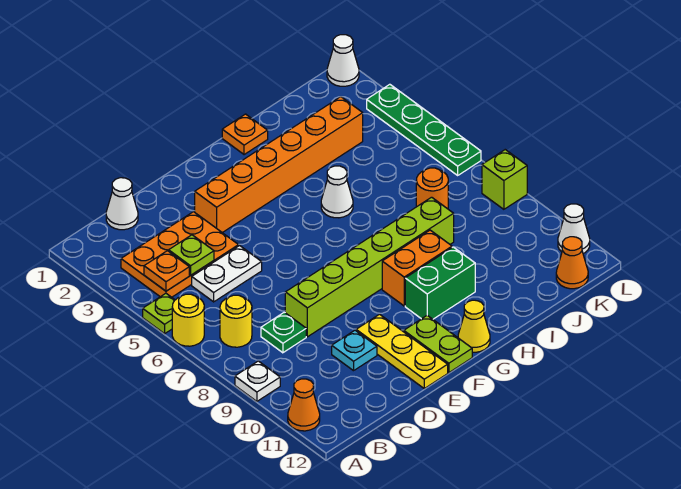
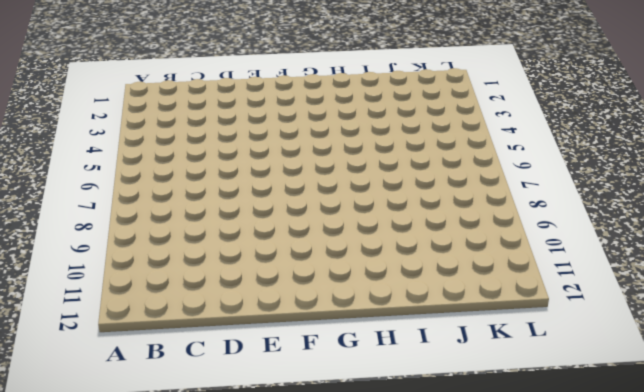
none -> lime 1x1 plate [143,294,175,334]
none -> yellow 1x1 round brick [172,294,204,346]
none -> white 1x1 plate [235,361,280,401]

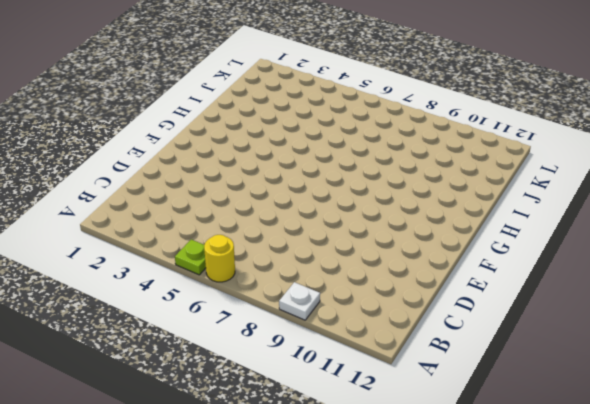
none -> orange 1x1 cone [288,379,320,431]
none -> orange 2x3 plate [121,212,239,297]
none -> yellow 1x1 round brick [220,295,252,347]

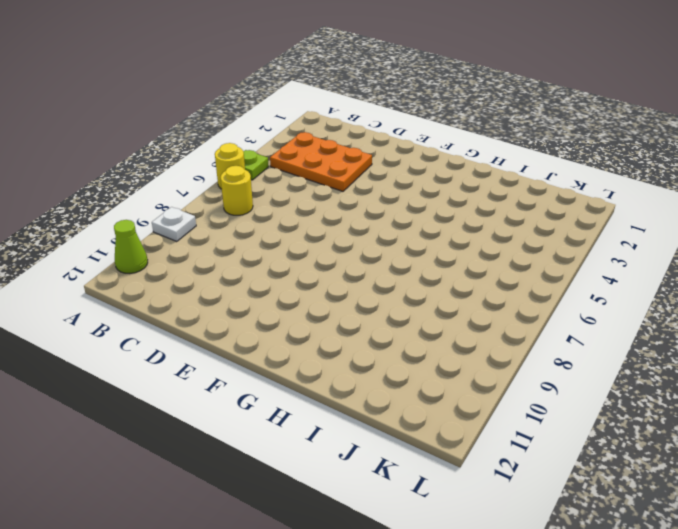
lime 1x1 cone [114,220,148,274] -> orange 1x1 cone [288,379,320,431]
none -> white 1x1 cone [106,178,138,230]
none -> white 1x2 plate [192,246,262,302]
none -> green 1x1 plate [261,312,306,353]

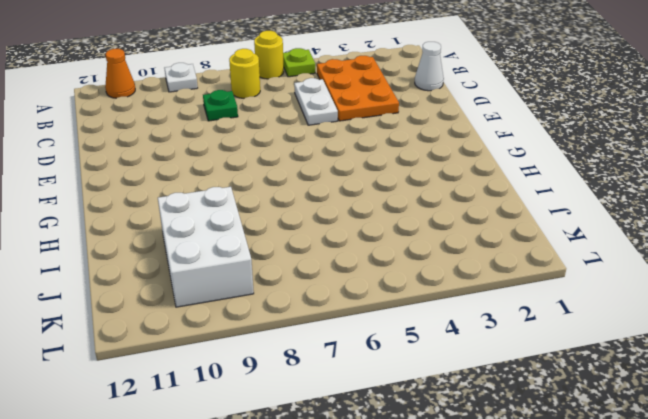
white 2x3 brick [158,187,254,307] -> none
none -> lime 1x6 brick [285,197,454,337]
none -> cyan 1x1 plate [332,330,377,371]
none -> orange 1x6 brick [195,97,363,233]

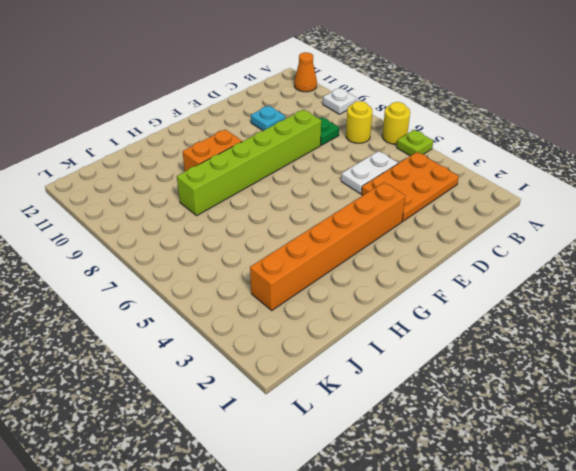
none -> white 1x1 cone [106,178,138,230]
none -> yellow 1x3 plate [356,314,448,388]
none -> lime 1x2 plate [404,315,472,373]

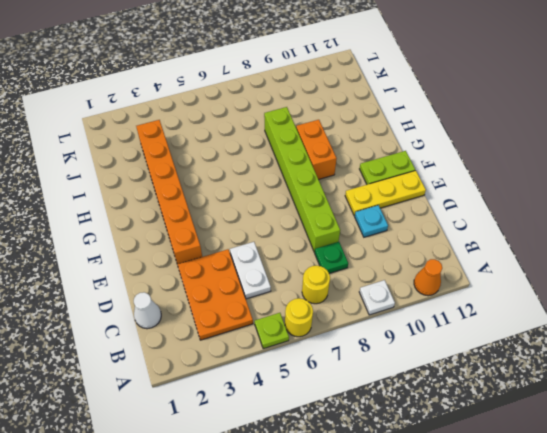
none -> green 1x2 brick [405,247,475,319]
none -> yellow 1x1 cone [458,300,490,352]
none -> orange 1x1 plate [222,114,268,155]

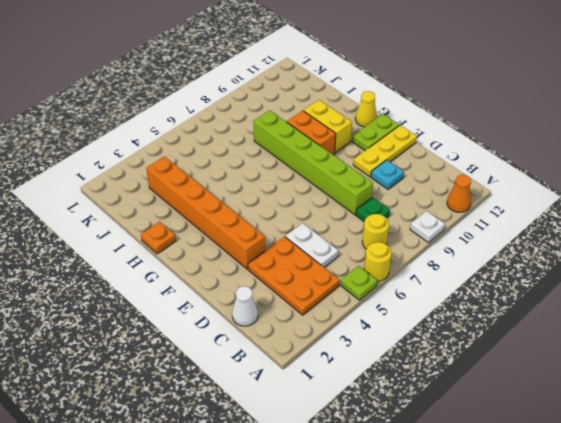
yellow 1x2 brick [303,100,352,152] -> green 1x2 brick [405,247,475,319]
none -> white 1x1 cone [321,166,353,218]
none -> orange 1x1 round brick [416,168,448,209]
none -> orange 1x1 cone [556,237,588,289]

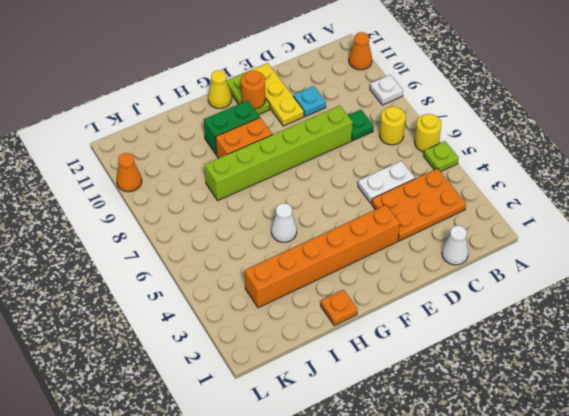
orange 1x1 round brick [241,71,265,109] -> orange 1x1 round brick moved to [416,168,448,209]
orange 1x1 cone [117,153,142,192] -> orange 1x1 cone moved to [556,237,588,289]
none -> white 1x1 cone [327,35,359,86]
none -> green 1x4 plate [367,84,481,175]
none -> lime 1x1 brick [482,150,527,209]

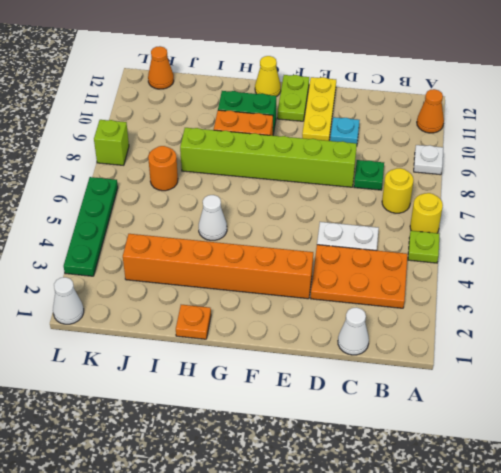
none -> white 1x1 cone [558,204,590,253]
none -> orange 1x1 plate [144,251,189,291]
none -> lime 1x1 plate [169,235,214,275]

